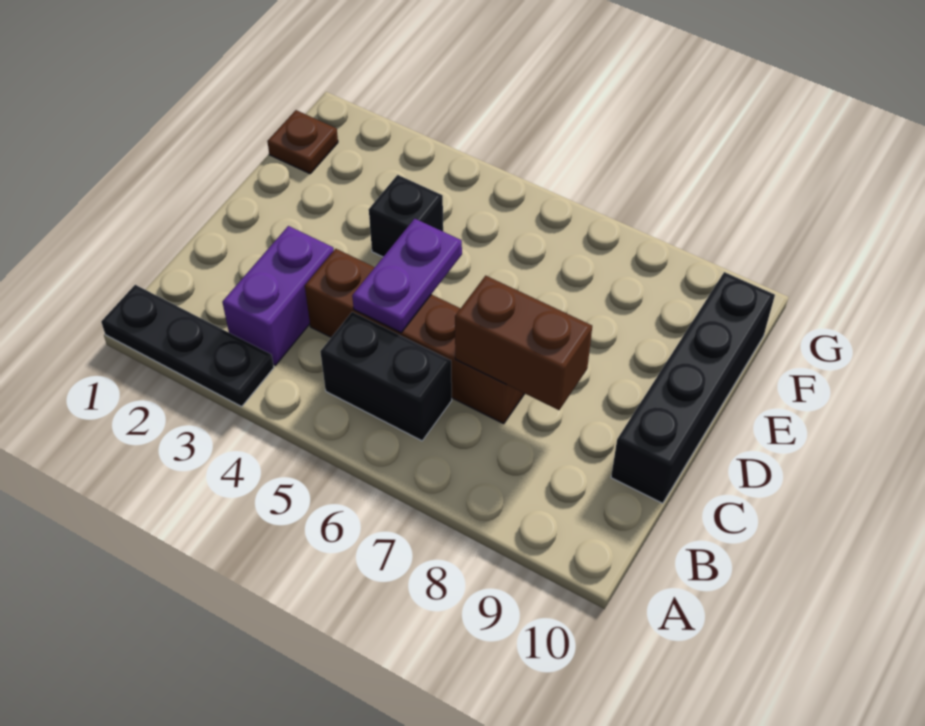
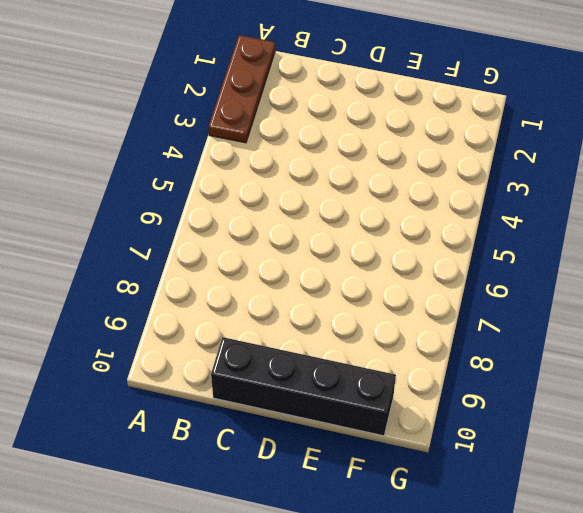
brown 1x3 plate [209,35,275,143] -> black 1x3 plate [101,285,274,406]
none -> purple 1x2 brick [222,226,334,365]
none -> black 1x2 brick [320,312,452,441]

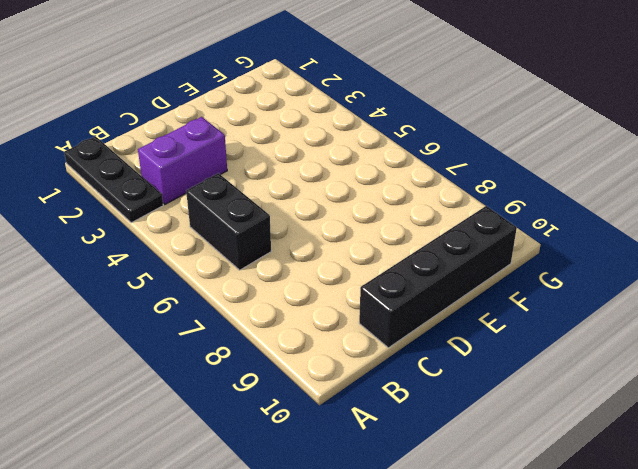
none -> brown 1x4 brick [305,249,525,424]
none -> black 1x1 brick [369,175,443,257]

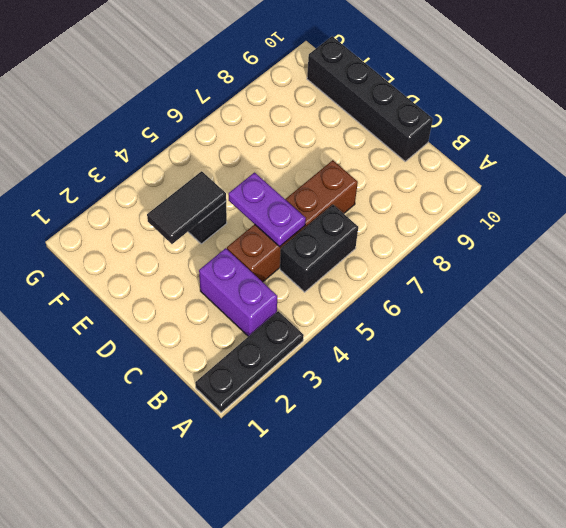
black 1x2 tile [147,171,226,244] -> none
none -> brown 1x1 plate [267,110,338,174]
none -> brown 1x2 brick [455,276,592,410]

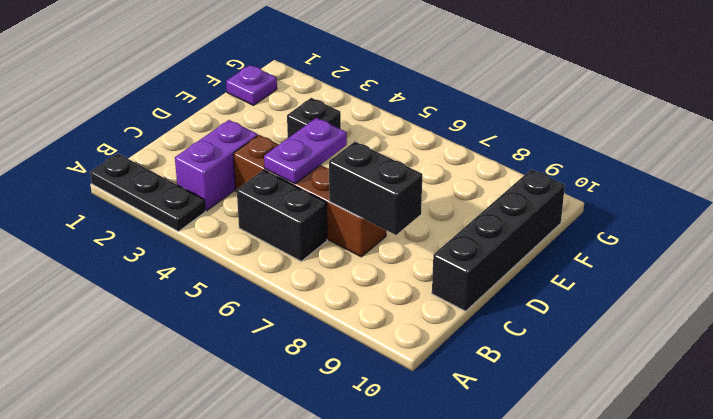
black 1x2 brick [329,142,422,235] -> brown 1x2 brick [455,276,592,410]
purple 1x1 plate [226,65,277,105] -> brown 1x1 plate [267,110,338,174]

